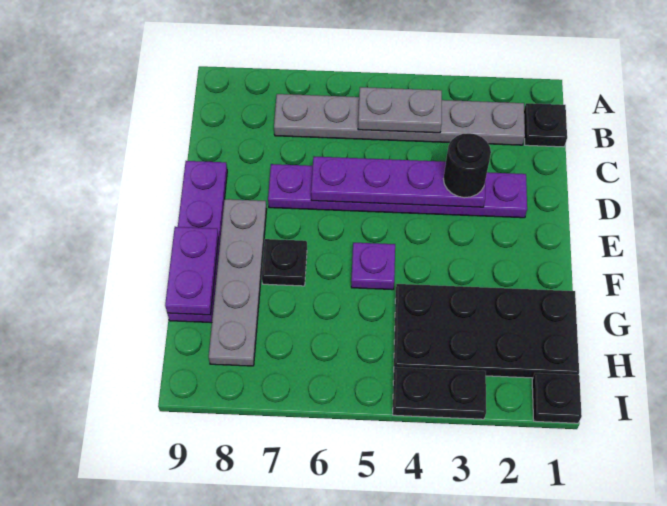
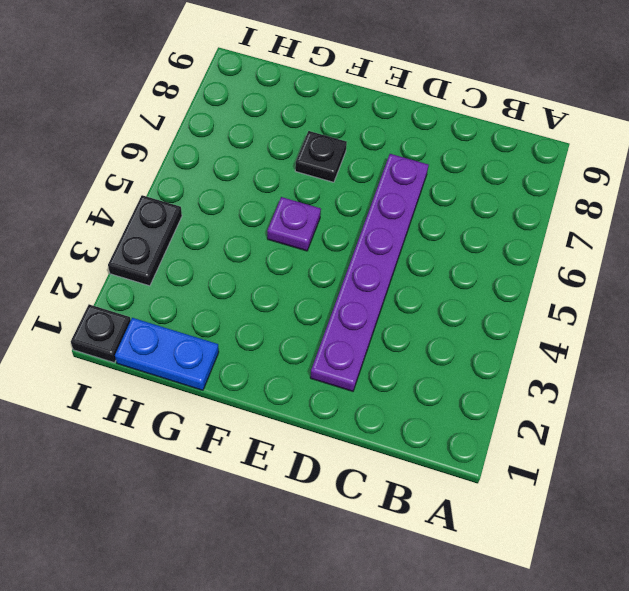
blue 1x2 plate [115,318,219,390] -> black 2x4 plate [394,284,579,378]
none -> black 1x1 plate [524,103,567,147]
none -> grey 1x6 plate [274,94,525,145]
none -> purple 1x4 plate [167,161,227,323]

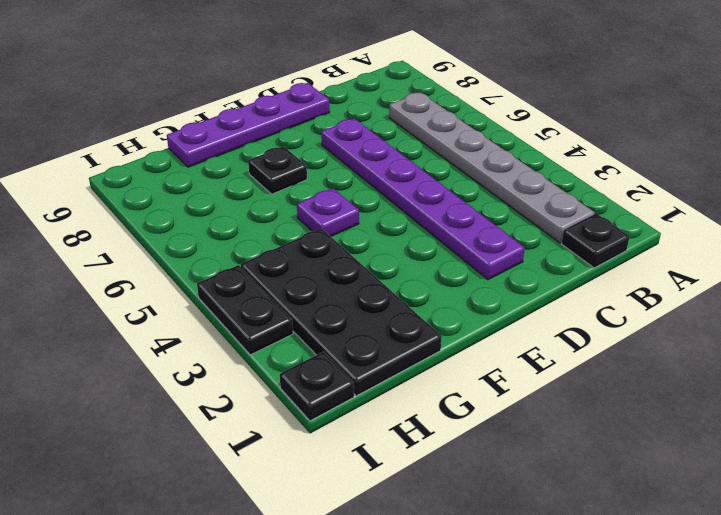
none -> grey 1x4 plate [209,199,267,366]
none -> grey 1x2 plate [358,87,442,133]
none -> purple 1x4 plate [311,157,485,207]

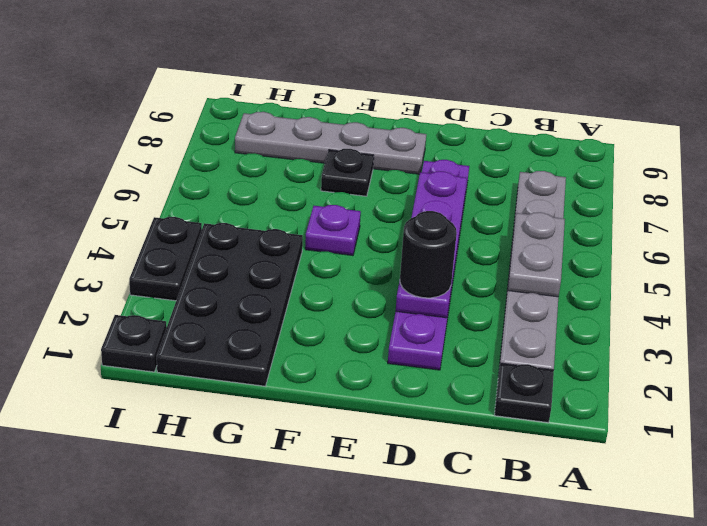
none -> purple 1x4 plate [167,161,227,323]
none -> purple 1x2 plate [165,227,218,315]

